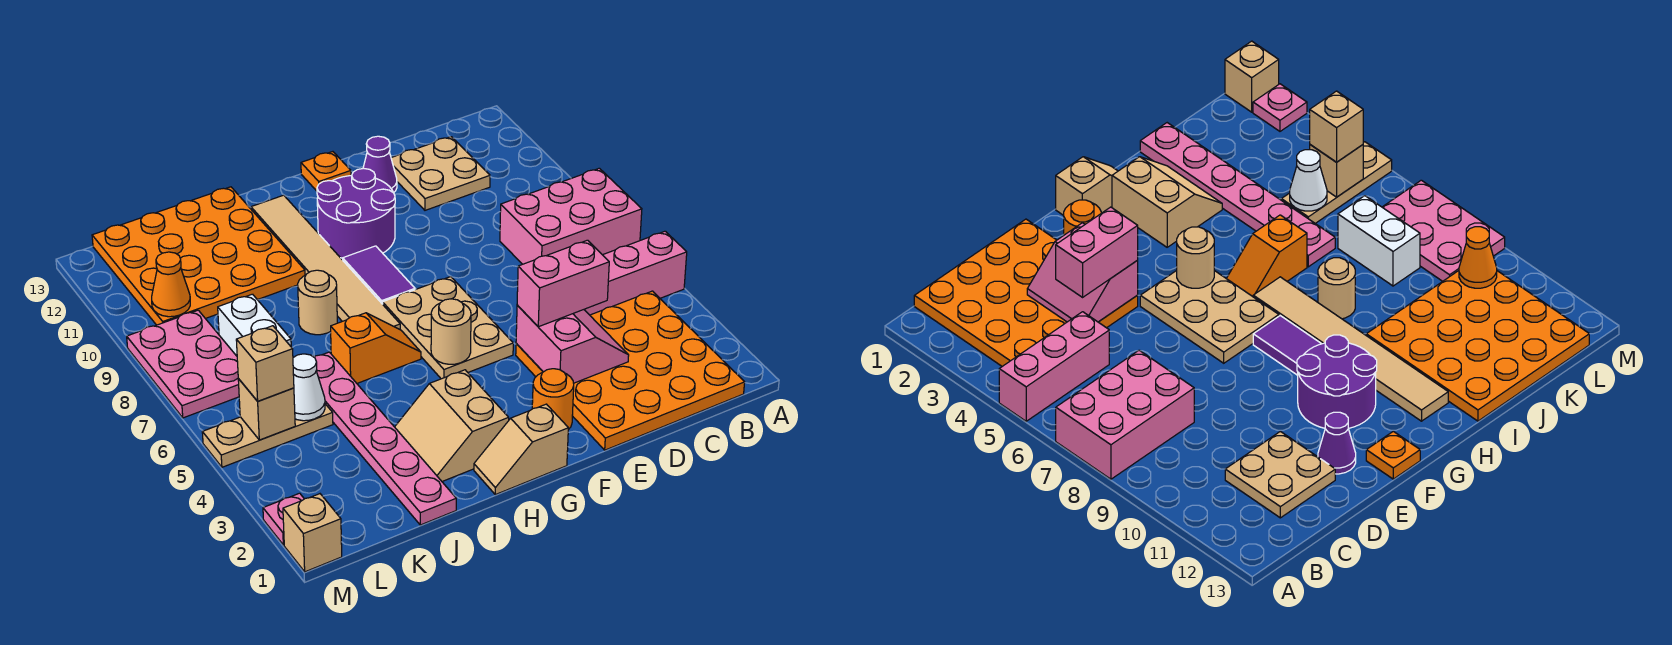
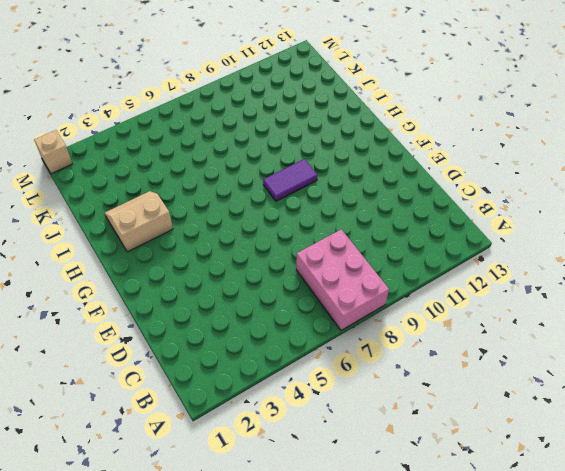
none -> pink 1x3 brick [584,231,687,315]
none -> orange 4x4 plate [516,291,745,450]
none -> tan 2x2 plate [391,137,490,210]

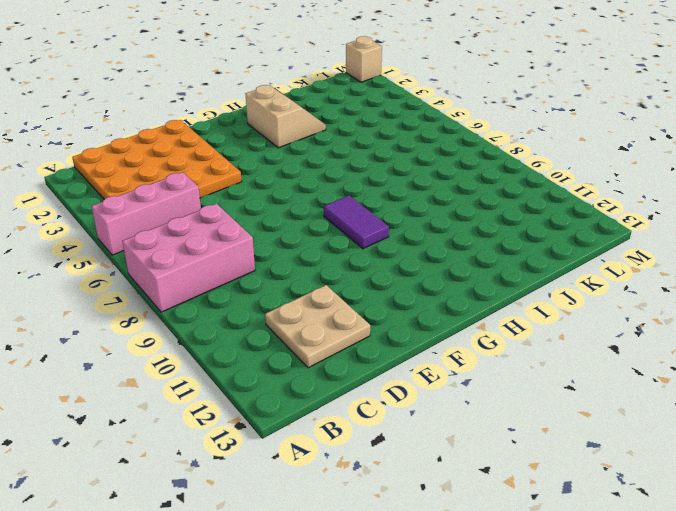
none -> purple 1x1 cone [363,136,397,193]
none -> orange 1x1 round brick [532,369,574,430]
none -> tan 2x3 plate [383,277,513,379]

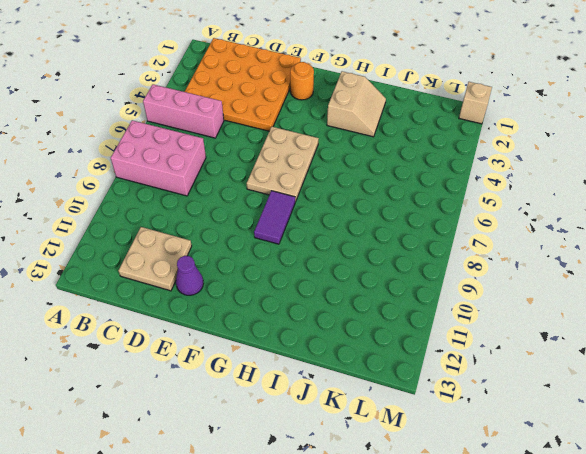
none -> purple 2x2 round brick [317,168,395,258]
none -> orange 1x1 plate [301,152,351,191]
none -> tan 1x2 slope [474,404,568,495]

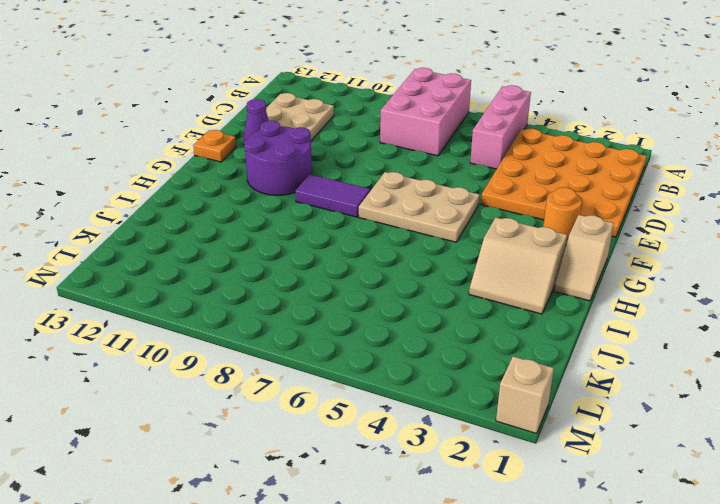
none -> orange 1x2 slope [331,313,421,383]
none -> tan 1x6 tile [251,195,400,329]
none -> tan 1x1 round brick [298,270,337,335]

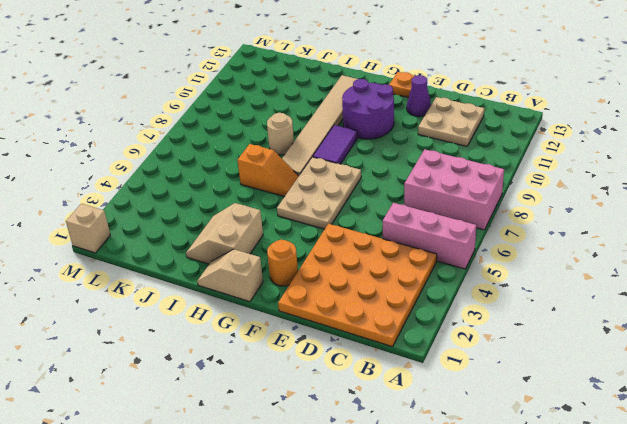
none -> orange 4x4 plate [92,187,305,325]
none -> pink 1x6 plate [314,352,456,525]
none -> tan 1x3 plate [202,404,333,467]

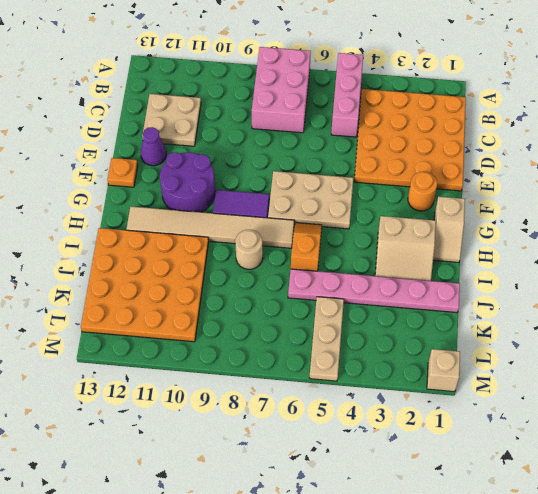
none -> white 1x2 brick [218,294,291,356]
none -> pink 2x3 plate [127,310,239,418]
none -> pink 1x1 plate [263,493,304,545]

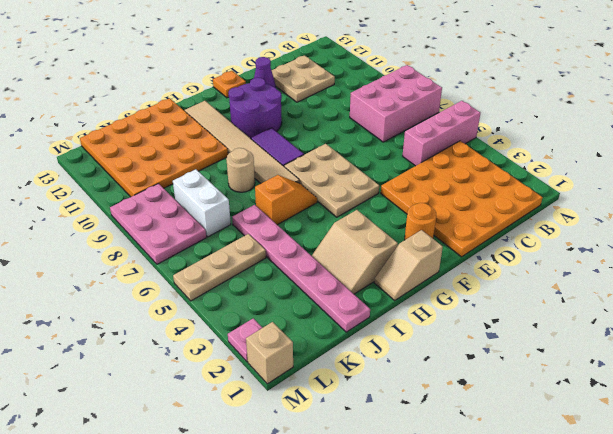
none -> pink 2x2 slope [516,305,629,383]
none -> tan 1x1 round brick [431,299,471,364]
none -> white 1x1 cone [293,354,325,421]

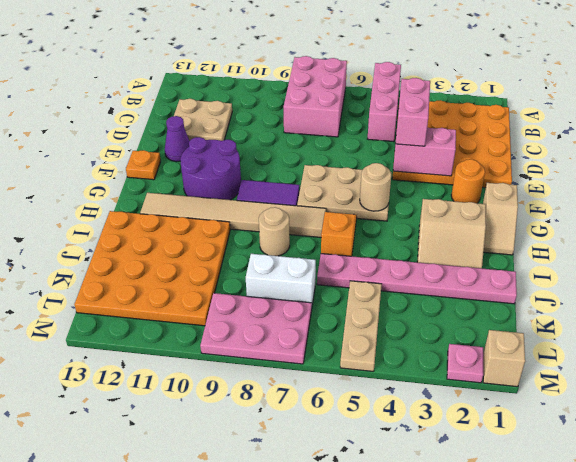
none -> white 1x1 cone [293,354,325,421]
none -> tan 1x1 brick [238,379,295,440]
none -> orange 1x1 cone [152,252,190,317]

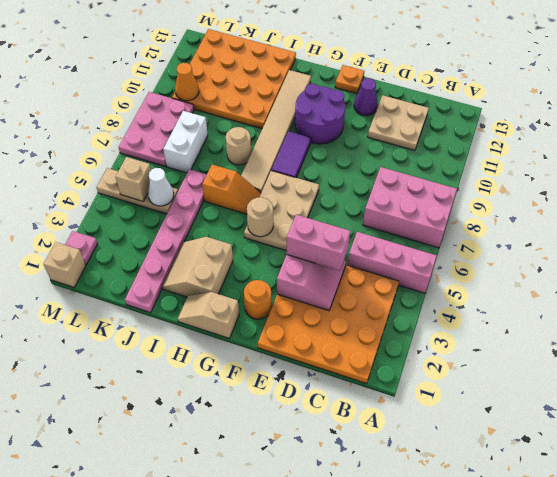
none -> tan 1x1 brick [236,326,294,401]

